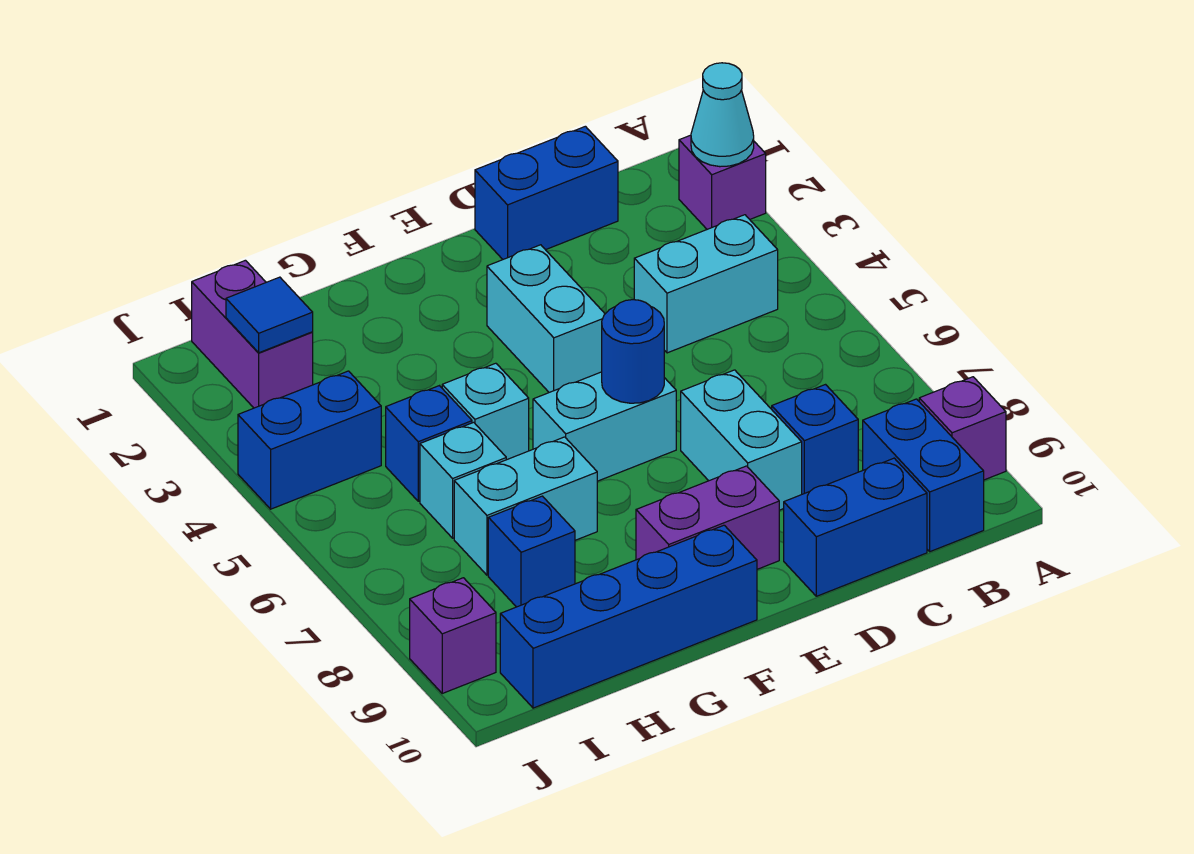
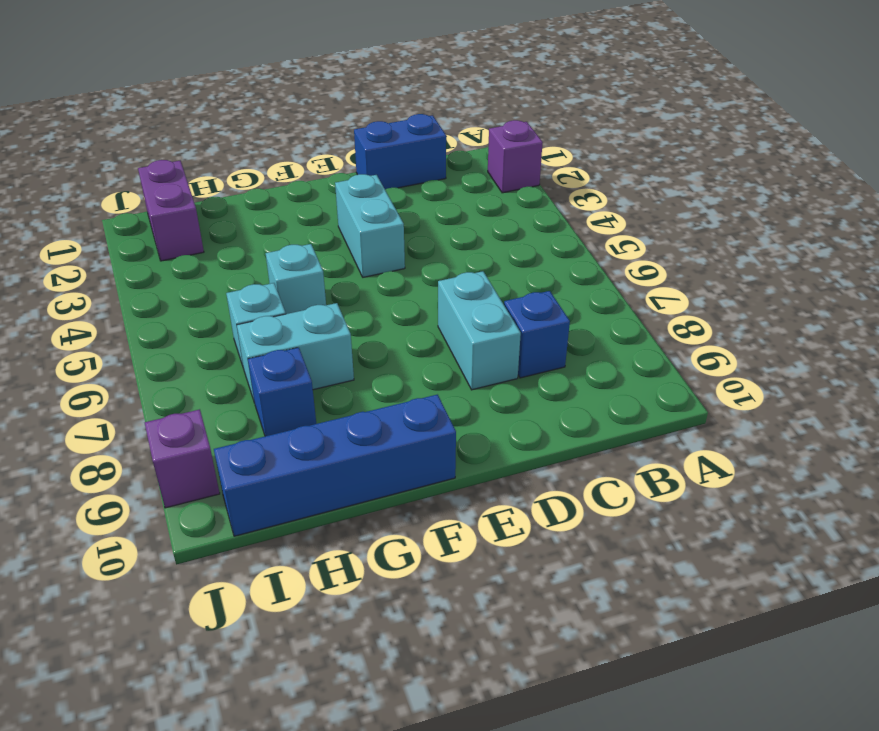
none -> purple 1x1 brick [919,377,1006,480]
none -> cyan 1x2 brick [634,215,778,353]
none -> blue 1x2 brick [863,399,984,552]

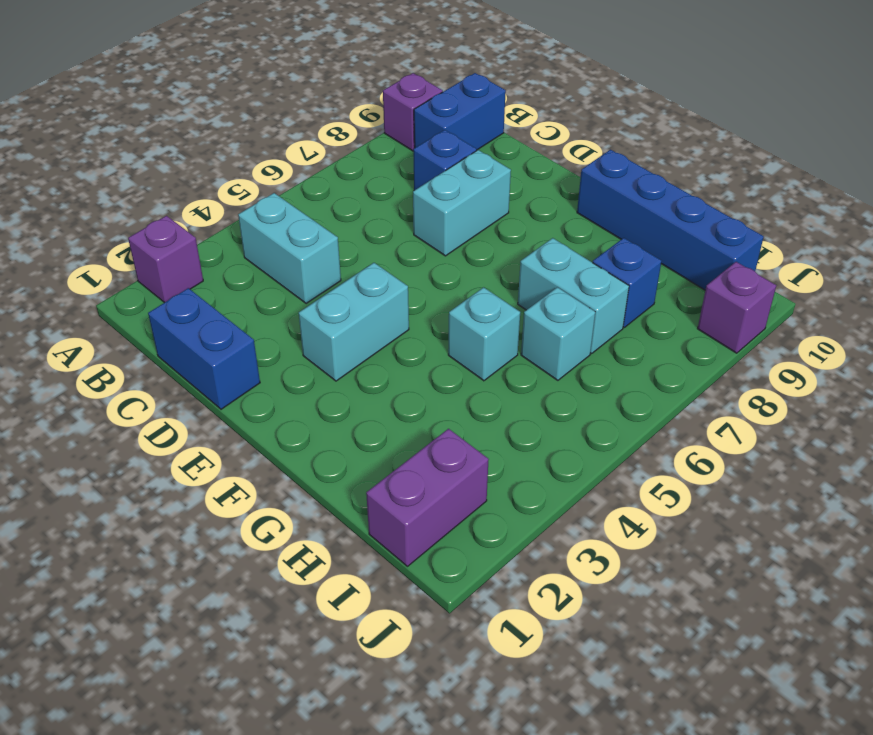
none -> blue 1x2 brick [784,458,927,596]
none -> cyan 1x2 brick [533,372,676,481]
none -> purple 1x2 brick [636,466,779,569]

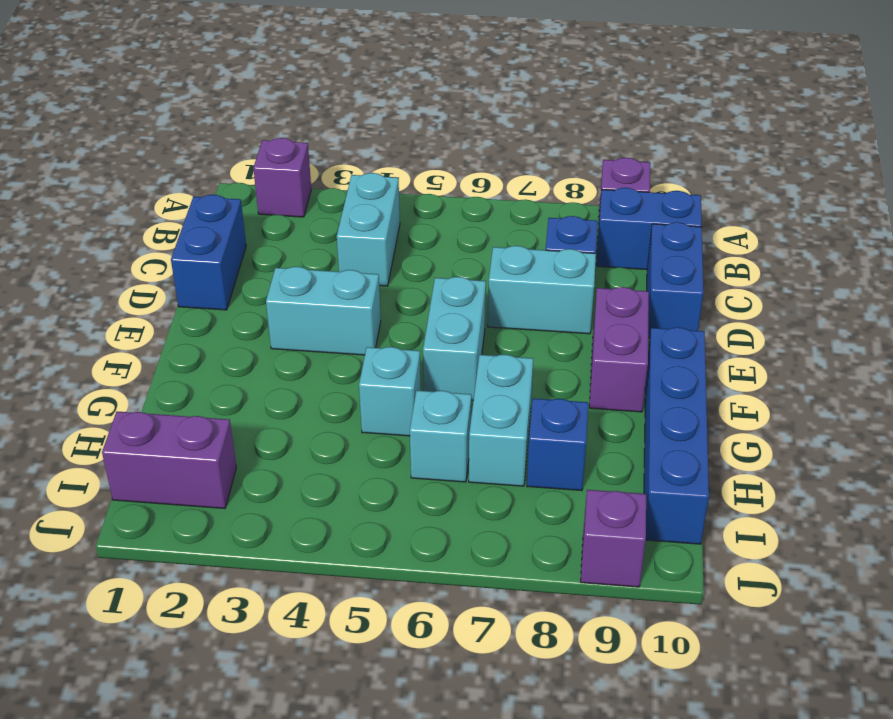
none -> blue 1x1 brick [386,386,472,501]
none -> blue 1x2 brick [238,371,381,509]
none -> cyan 1x1 cone [691,63,754,167]

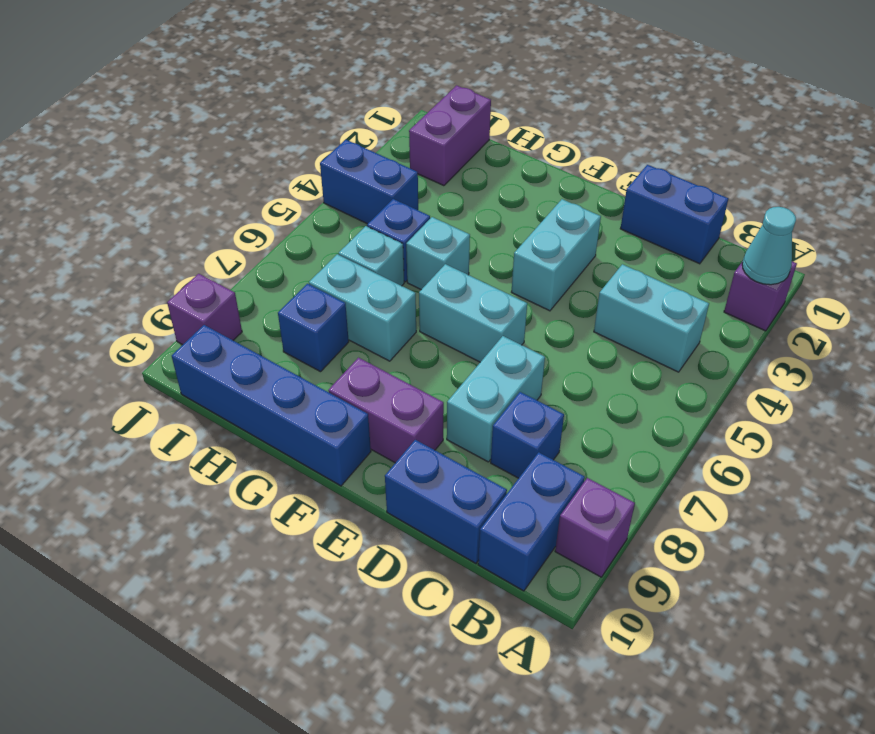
none -> blue 1x1 round brick [602,300,664,403]
none -> blue 1x1 tile [226,277,313,353]

